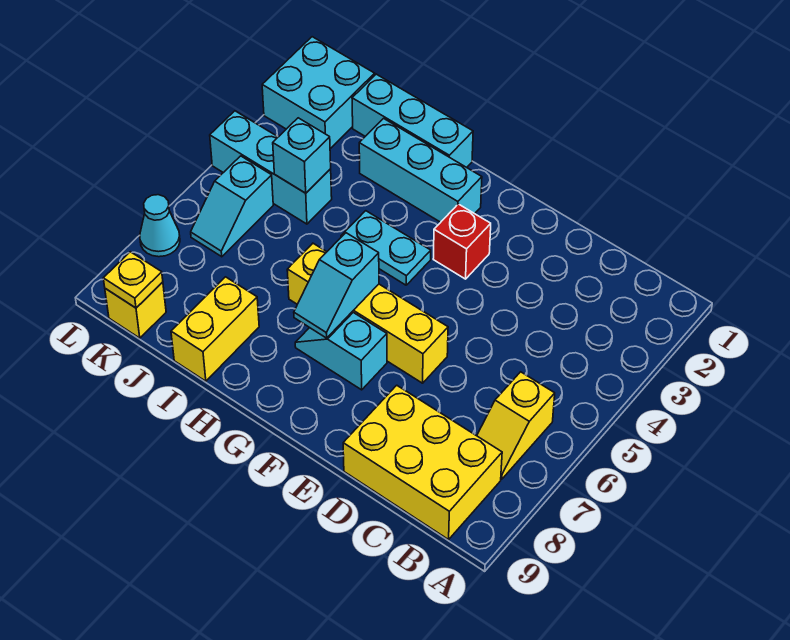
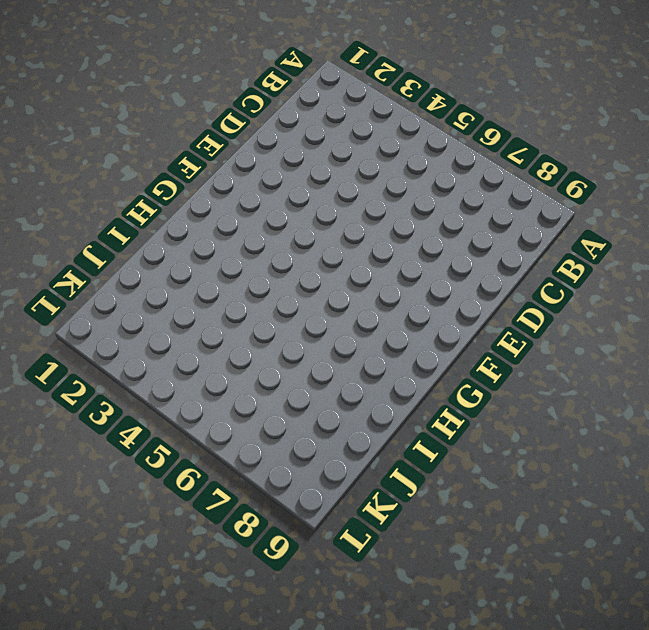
none -> yellow 1x2 slope [477,372,555,479]
none -> yellow 2x3 brick [343,385,502,540]
none -> yellow 1x4 brick [287,243,448,383]

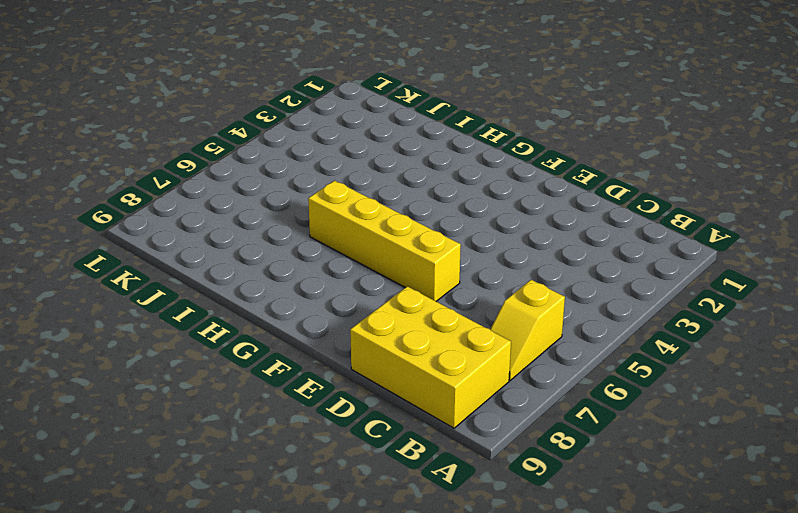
none -> red 1x1 brick [433,204,491,279]
none -> cyan 1x2 slope [295,312,387,390]
none -> cyan 1x3 brick [359,118,482,222]

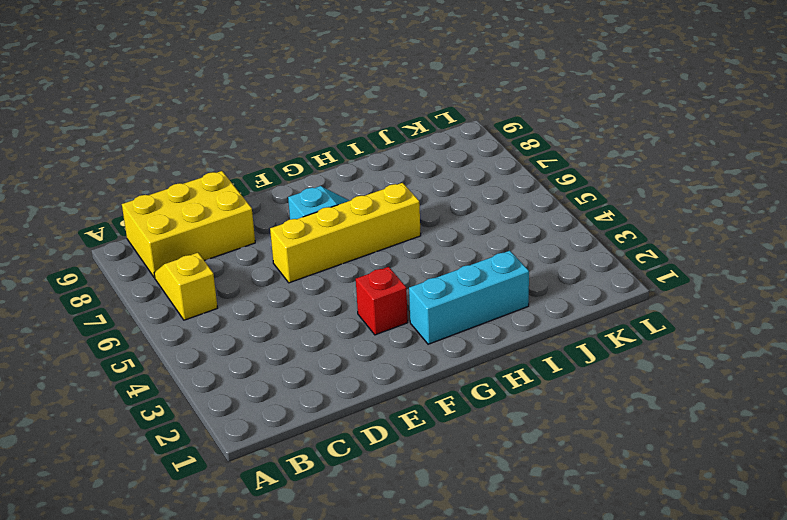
none -> cyan 1x2 plate [341,211,431,285]
none -> cyan 1x3 brick [352,74,473,167]
none -> yellow 1x2 brick [171,277,259,381]

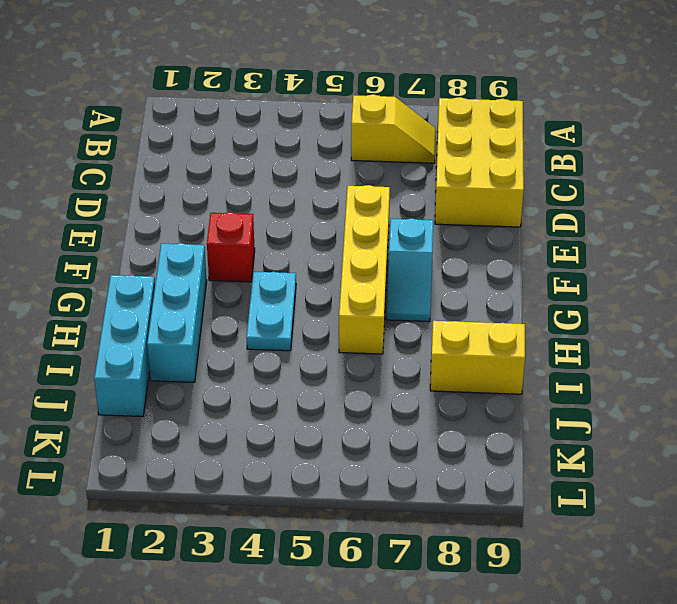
none -> cyan 1x3 brick [210,111,332,224]
none -> cyan 2x2 brick [262,37,375,149]
none -> cyan 1x2 slope [191,156,273,257]

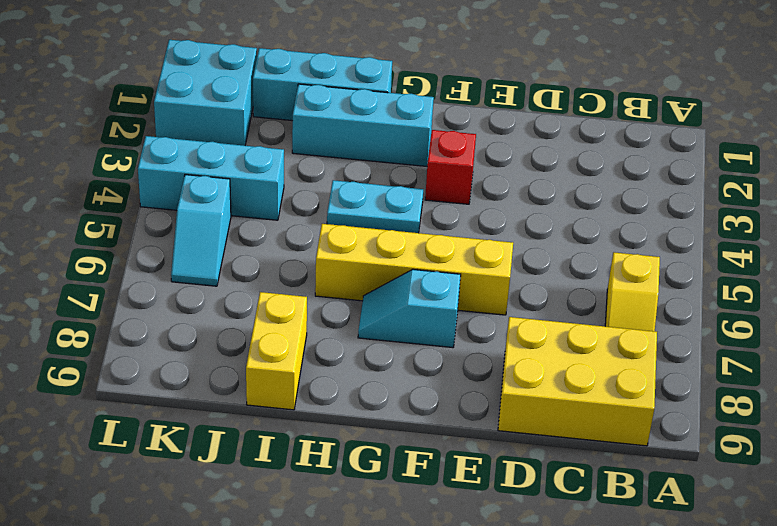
none -> yellow 1x1 brick [105,282,166,338]
none -> cyan 1x1 cone [140,195,180,257]
none -> cyan 1x2 slope [294,233,379,338]

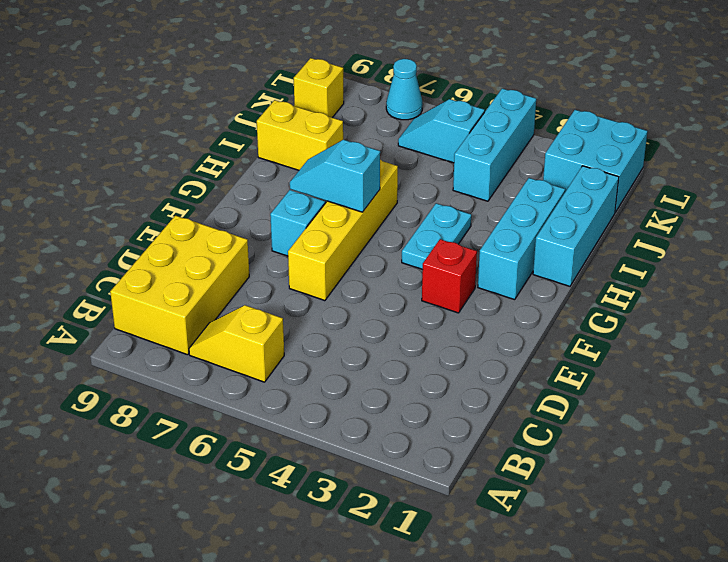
none -> cyan 1x1 brick [273,118,331,193]
none -> yellow 1x1 plate [103,252,163,308]

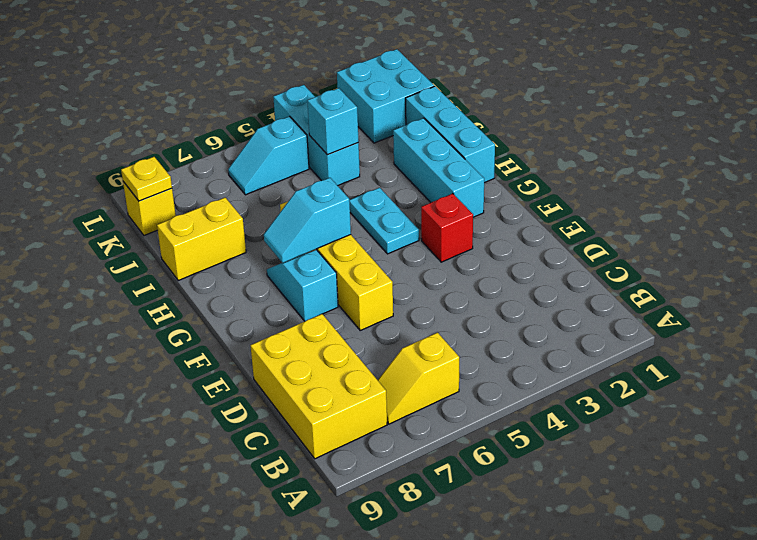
none -> cyan 1x1 cone [140,195,180,257]

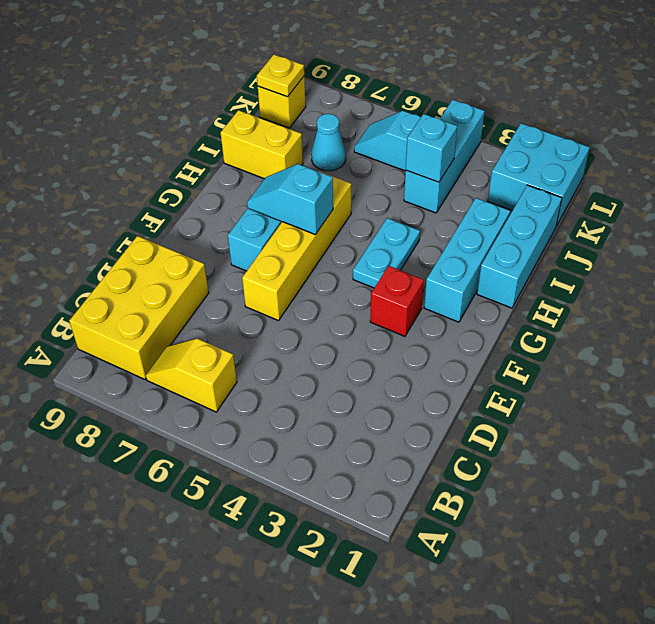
cyan 1x1 cone [311,114,346,171] -> cyan 1x1 cone moved to [140,195,180,257]

